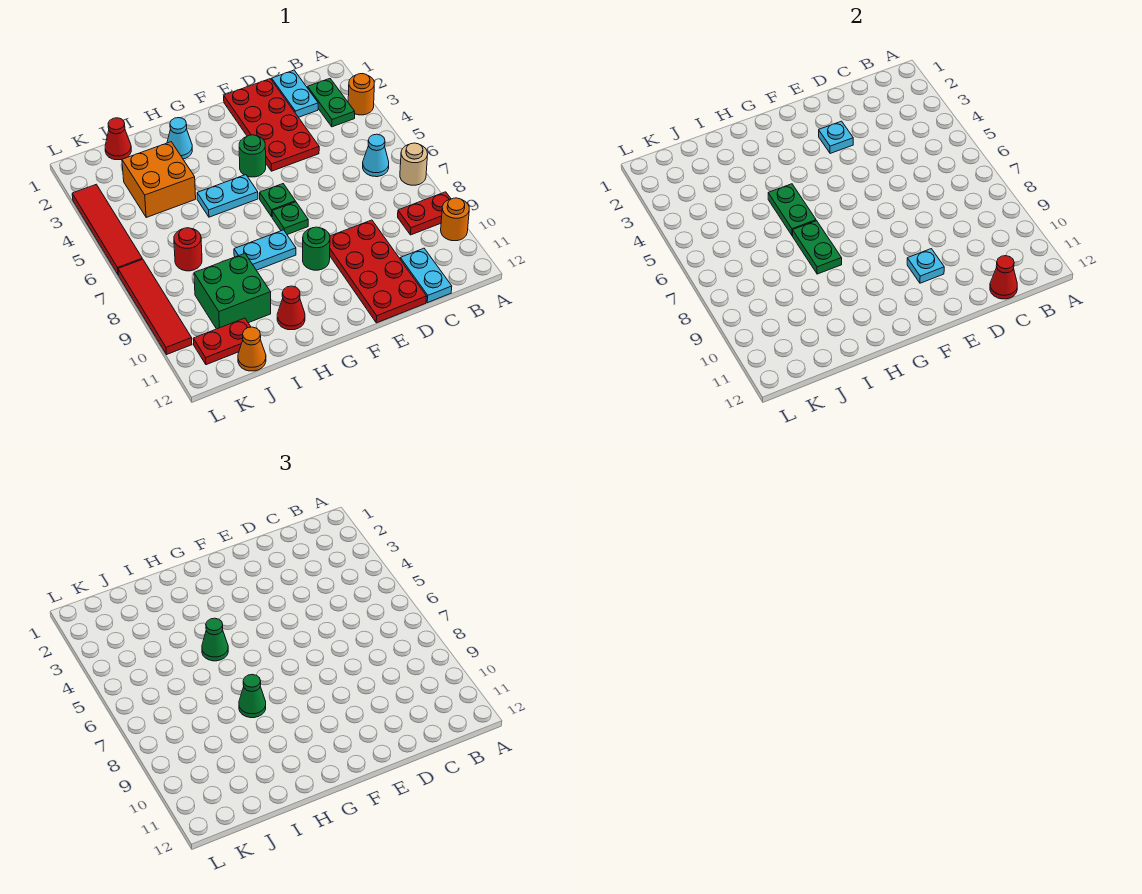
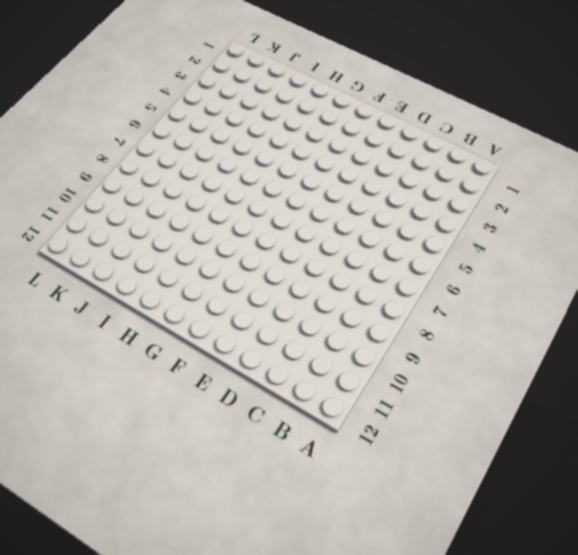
none -> orange 1x1 round brick [348,74,374,115]
none -> tan 1x1 round brick [400,143,428,185]
none -> red 1x2 plate [398,192,451,235]
none -> orange 1x1 round brick [441,198,469,241]

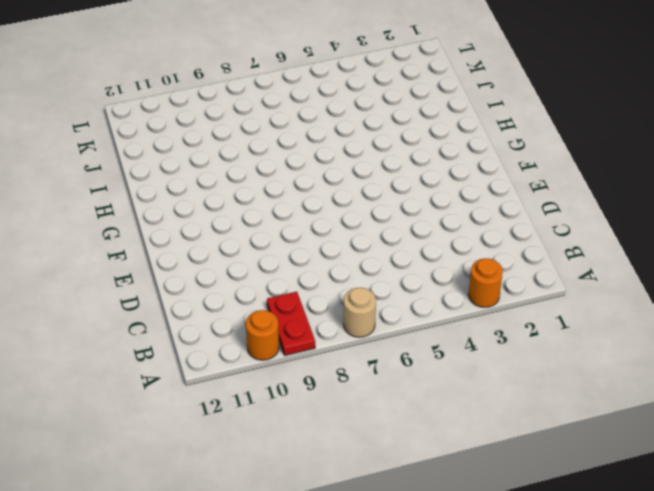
none -> green 1x2 plate [308,79,355,127]
none -> cyan 1x1 cone [363,134,389,177]
none -> cyan 1x2 plate [272,70,318,117]
none -> cyan 1x2 plate [400,248,452,303]

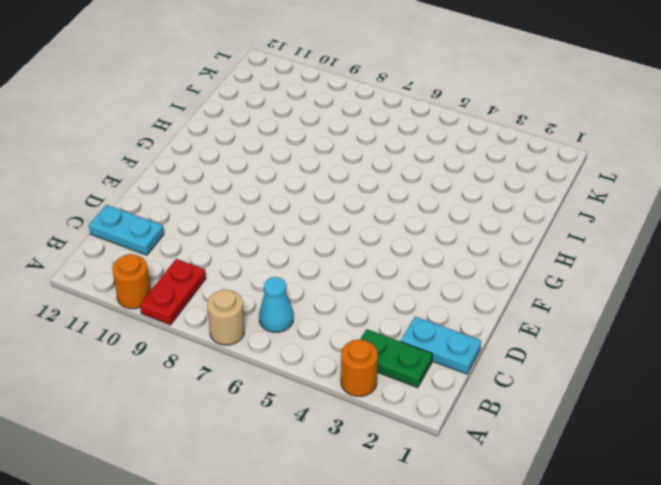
none -> red 2x4 plate [224,79,319,171]
none -> red 2x4 plate [330,220,427,323]
none -> green 1x1 round brick [239,135,266,177]
none -> green 1x1 plate [260,184,295,217]

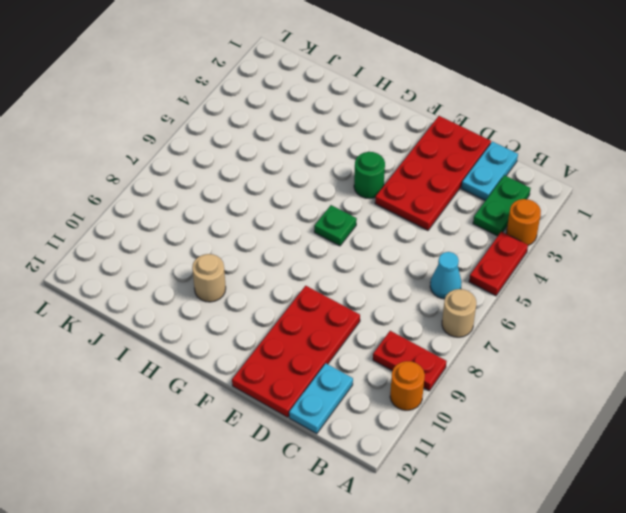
red 1x2 plate [469,232,528,296] -> red 1x2 plate turned to [193,318,251,365]
tan 1x1 round brick [192,254,226,302] -> none
none -> green 1x1 plate [272,202,308,235]
none -> green 1x1 round brick [303,227,330,270]
none -> cyan 1x2 plate [197,175,258,217]
none -> cyan 1x2 plate [234,230,296,270]

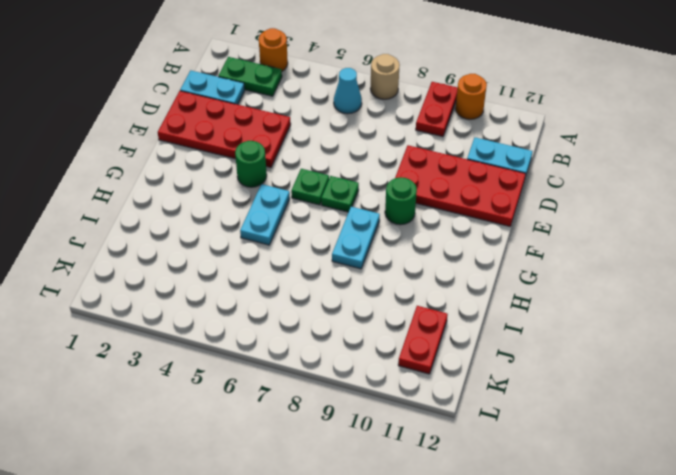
none -> cyan 1x1 cone [167,118,192,159]
none -> red 1x1 cone [277,286,305,330]
none -> orange 2x2 brick [122,142,196,217]
none -> green 2x2 brick [194,253,271,329]

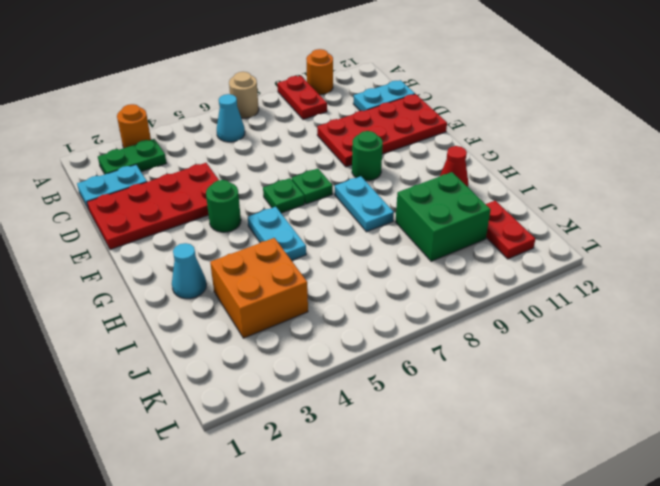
none -> red 1x1 cone [105,118,131,160]
none -> red 1x1 round brick [174,228,202,271]
none -> orange 1x1 cone [238,327,266,371]
none -> red 1x4 tile [72,184,142,275]

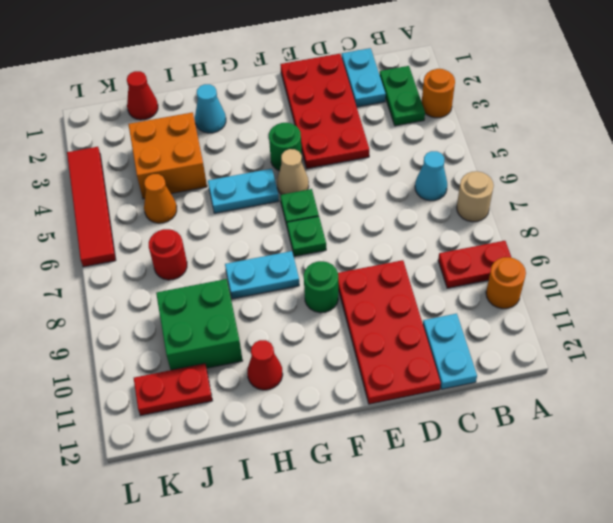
tan 1x1 cone [277,149,309,195] -> none
orange 1x1 cone [144,174,177,223] -> orange 1x1 cone moved to [238,327,266,371]
none -> red 1x4 tile [118,259,192,355]
none -> red 1x1 cone [990,256,1017,299]
none -> cyan 1x1 plate [819,121,853,154]
none -> cyan 1x1 plate [907,249,944,283]

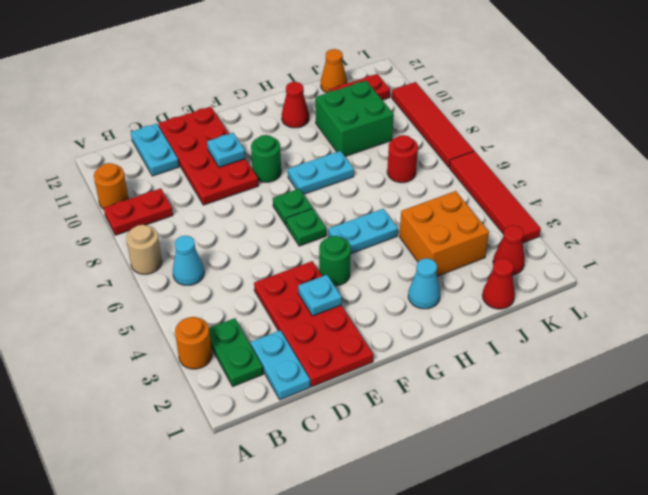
red 1x1 cone [493,225,525,275] -> red 1x1 cone moved to [990,256,1017,299]
none -> green 1x2 plate [768,184,816,236]
none -> green 1x2 plate [793,221,842,274]
none -> green 1x1 cone [202,618,228,661]
none -> green 1x1 cone [239,674,266,718]

